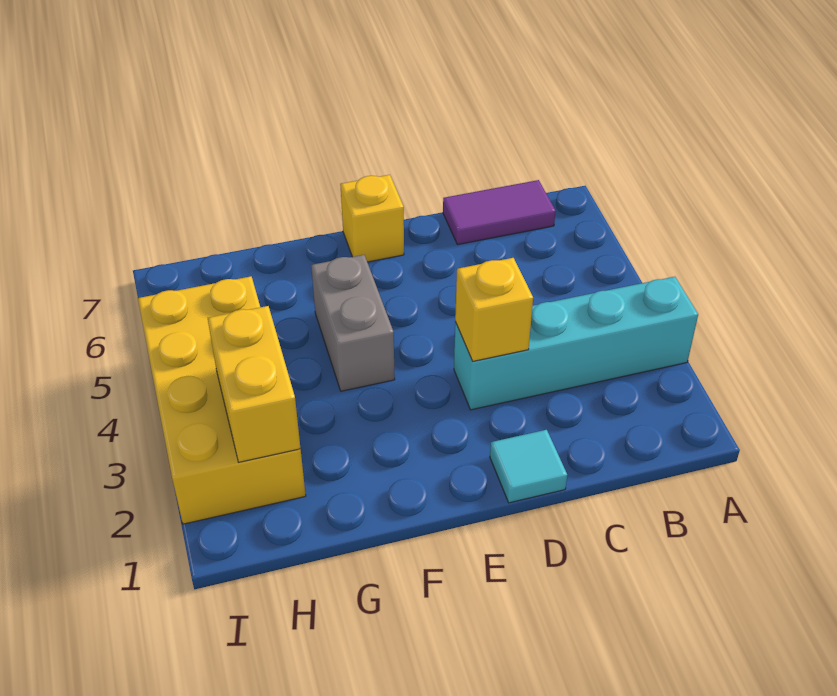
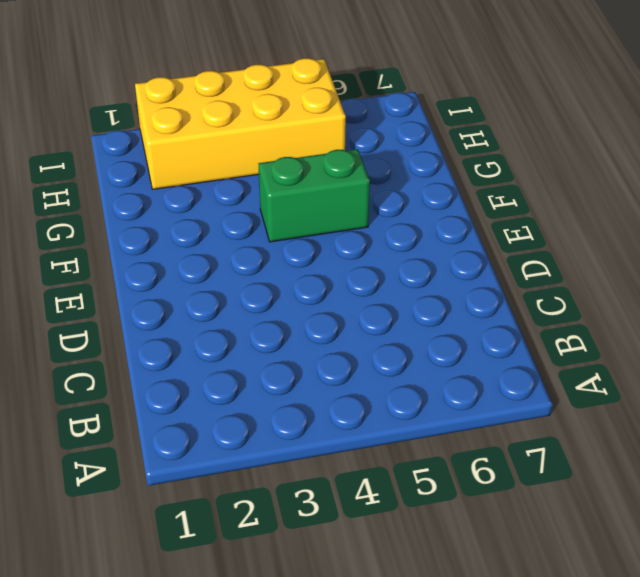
green 1x2 brick [259,149,370,242] -> grey 1x2 brick [311,255,395,391]
none -> cyan 1x4 brick [454,277,698,410]
none -> purple 1x2 tile [443,180,556,245]

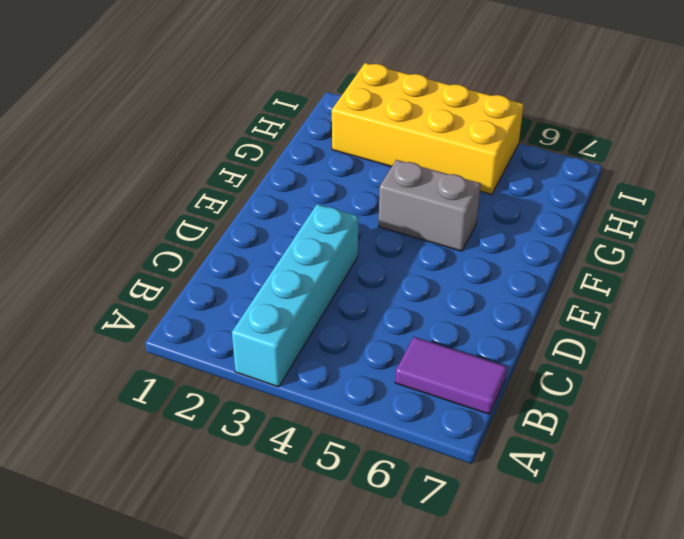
purple 1x2 tile [395,337,507,414] -> purple 1x2 tile turned to [443,180,556,245]
none -> cyan 1x1 tile [490,430,567,503]
none -> yellow 1x1 brick [340,175,404,262]

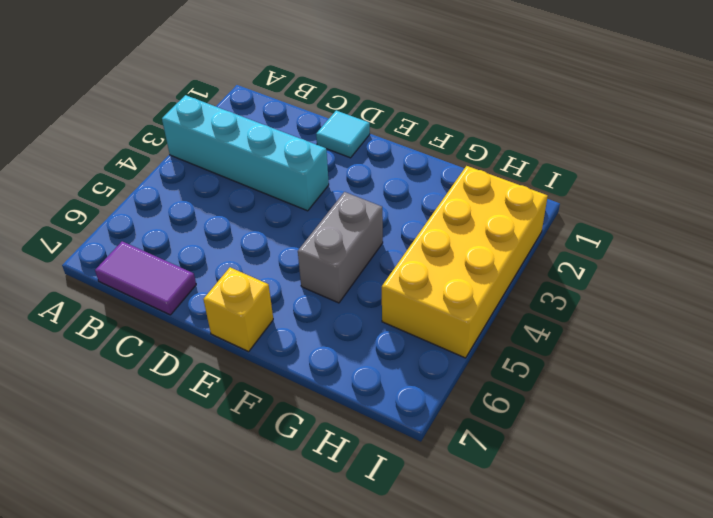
none -> yellow 1x1 brick [455,258,533,361]
none -> yellow 1x2 brick [208,306,301,462]

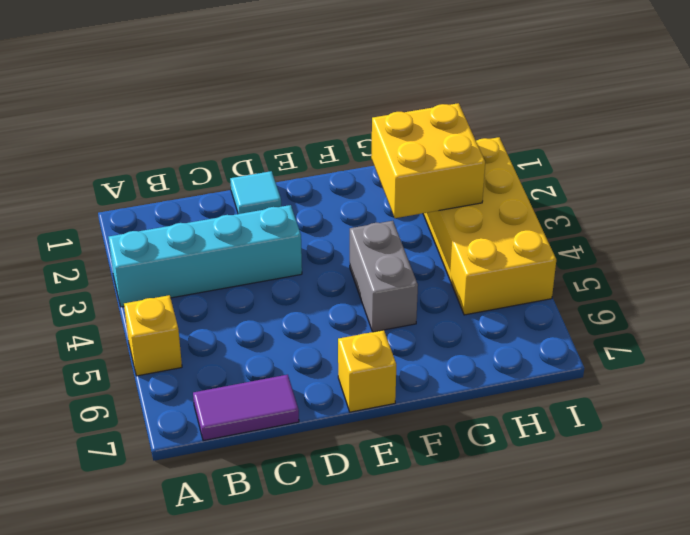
yellow 1x1 brick [124,295,182,376] -> yellow 1x1 brick moved to [455,258,533,361]
yellow 2x2 brick [371,103,485,218] -> yellow 1x2 brick [208,306,301,462]

